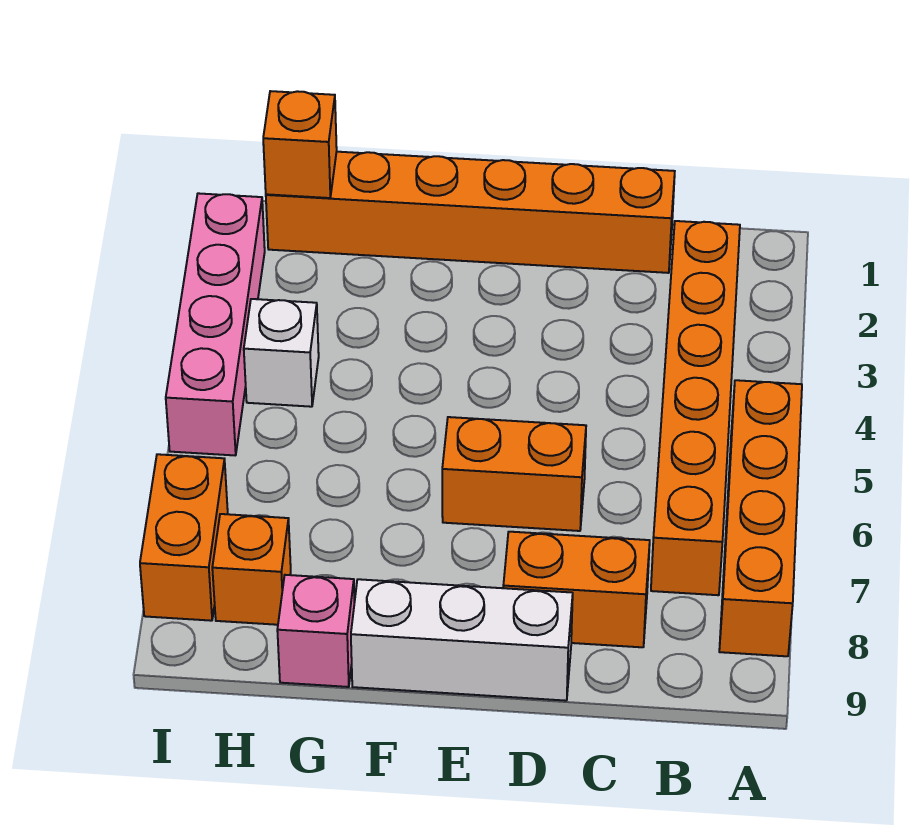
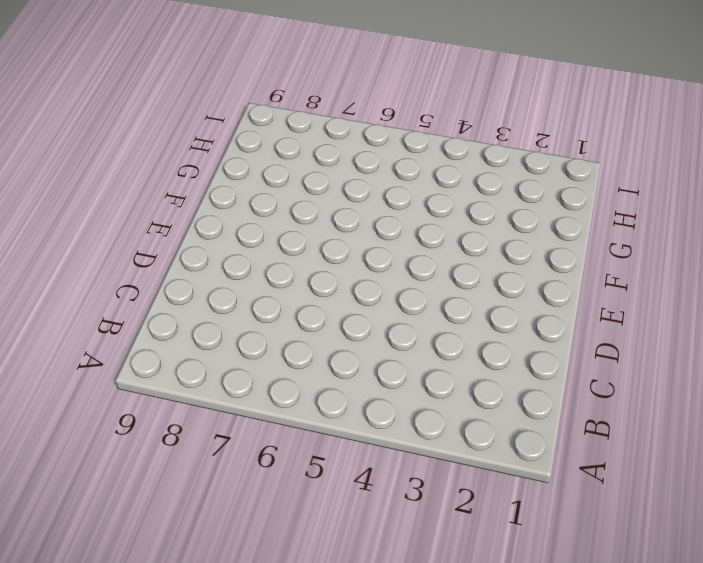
none -> orange 1x4 brick [719,380,802,656]
none -> orange 1x6 brick [651,221,740,595]
none -> orange 1x6 brick [266,152,675,273]

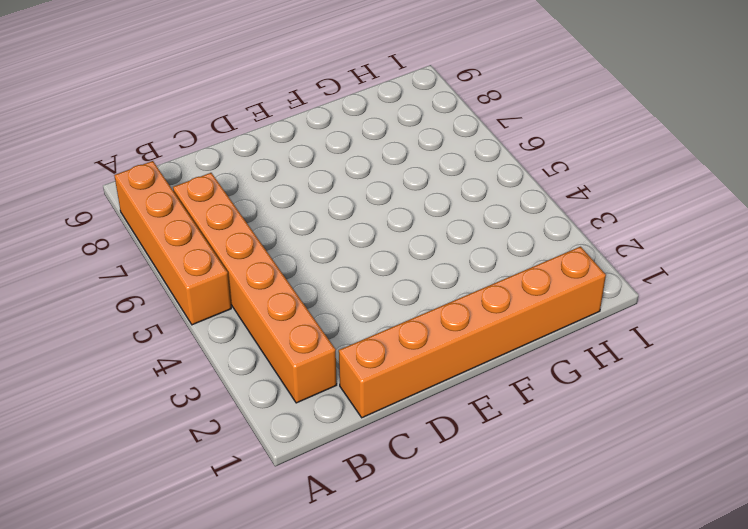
none -> orange 1x2 brick [503,532,650,647]
none -> orange 1x2 brick [442,417,586,531]
none -> white 1x3 brick [351,579,573,701]

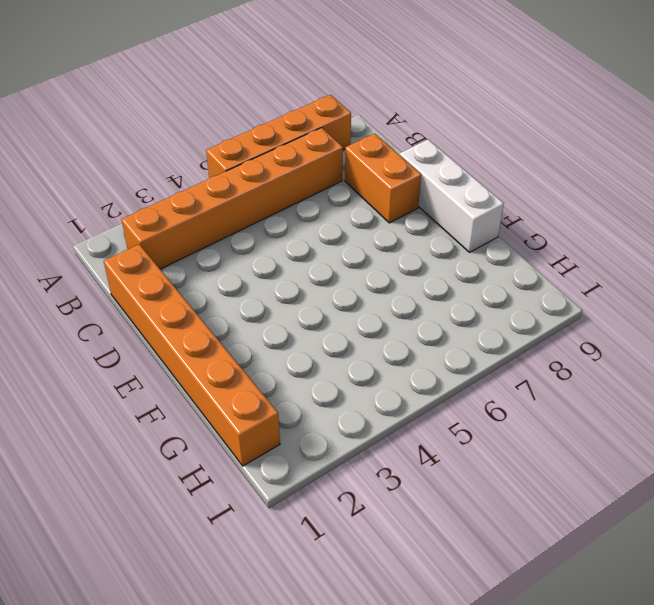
none -> orange 1x2 brick [442,417,586,531]
none -> pink 1x1 brick [277,575,354,687]
none -> white 1x1 brick [244,299,319,407]

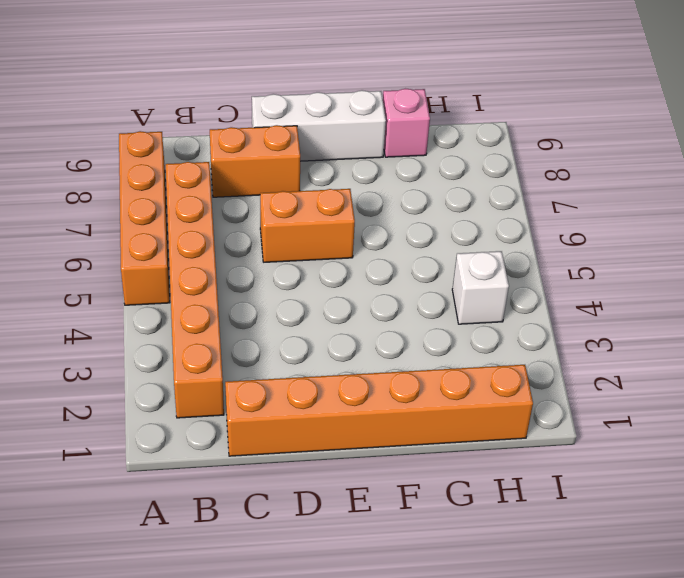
none -> orange 1x1 brick [212,514,291,625]
none -> pink 1x4 brick [166,193,265,455]
none -> orange 1x2 brick [140,454,228,621]

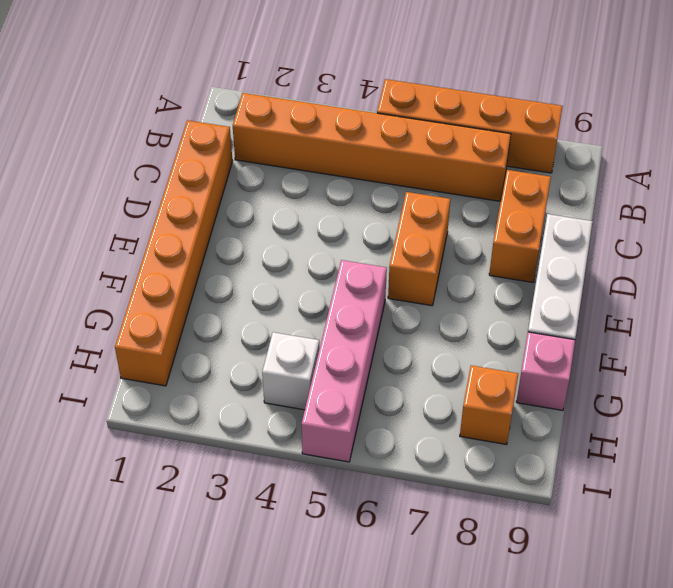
pink 1x4 brick [302,260,387,462] -> pink 1x4 brick turned to [166,193,265,455]
none -> orange 1x2 brick [140,454,228,621]
none -> orange 1x1 brick [263,91,337,198]

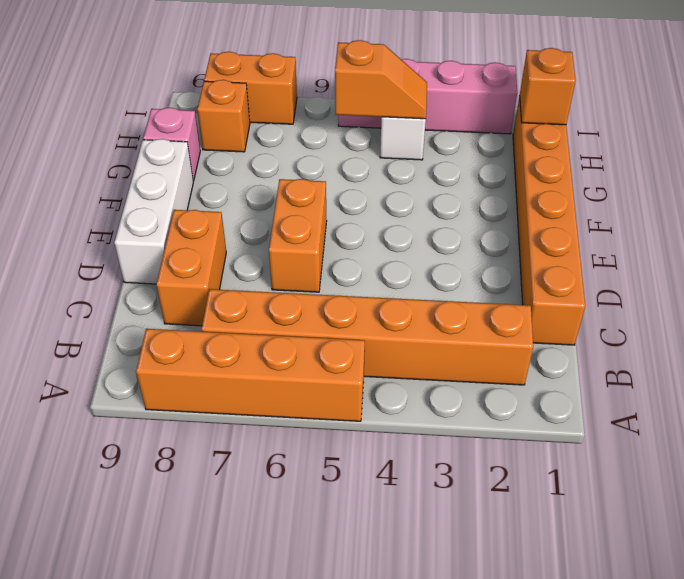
orange 1x2 slope [335,40,427,119] -> none

